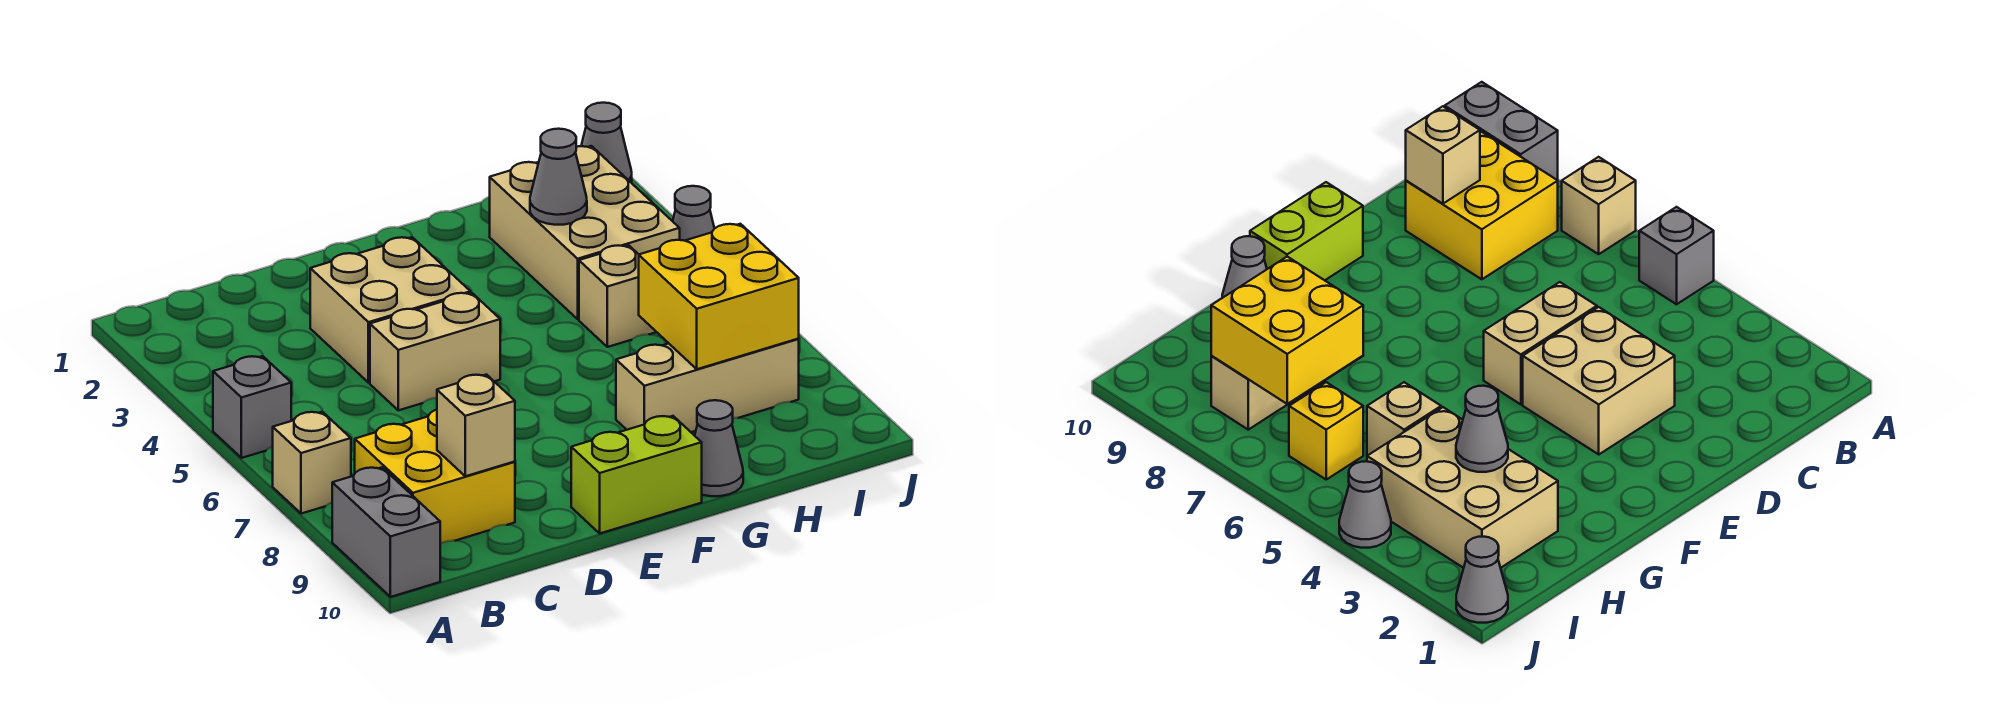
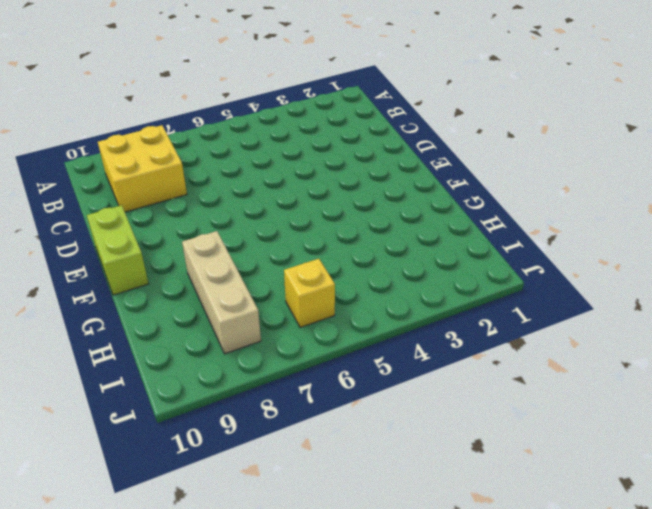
none -> grey 1x1 brick [213,356,291,458]
none -> tan 1x1 brick [273,412,351,514]
none -> grey 1x2 brick [332,467,440,597]

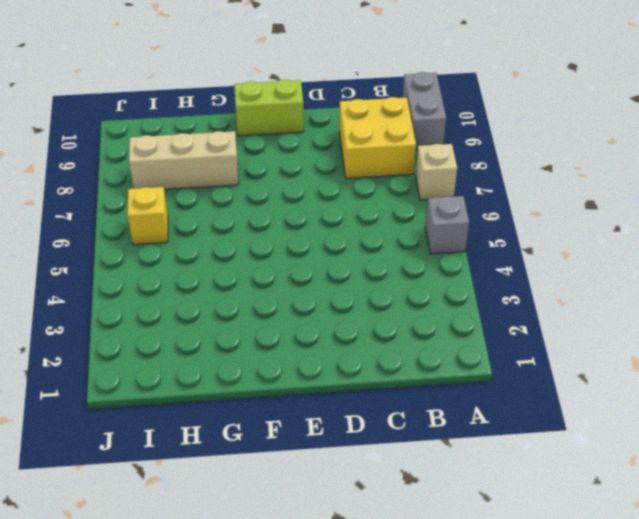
none -> tan 2x2 brick [310,237,470,383]
none -> tan 1x2 brick [370,293,500,410]
none -> grey 1x1 cone [694,400,743,496]

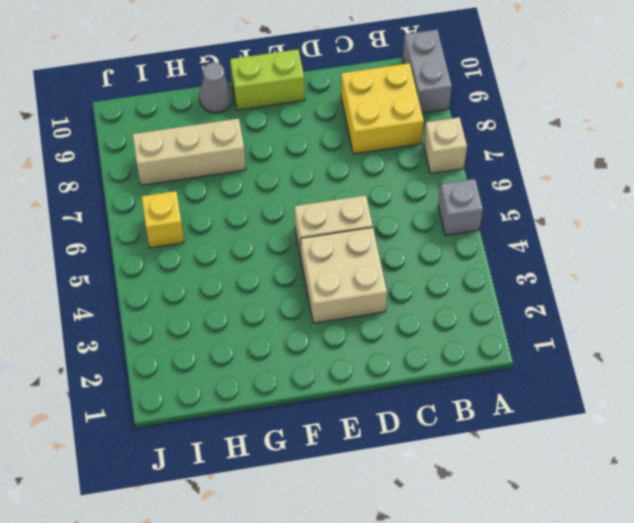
none -> tan 2x3 brick [490,146,680,319]
none -> tan 1x1 brick [579,245,656,347]
none -> grey 1x1 cone [581,103,632,183]

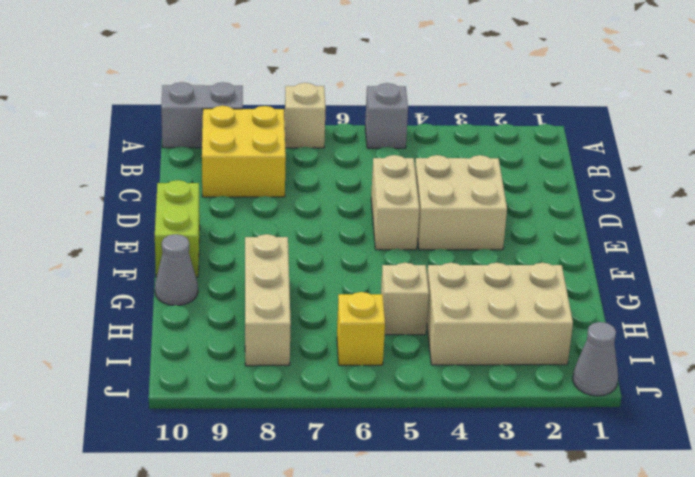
none -> grey 1x1 cone [673,186,715,241]
none -> tan 1x1 brick [437,375,515,476]
none -> grey 1x1 cone [530,129,587,225]

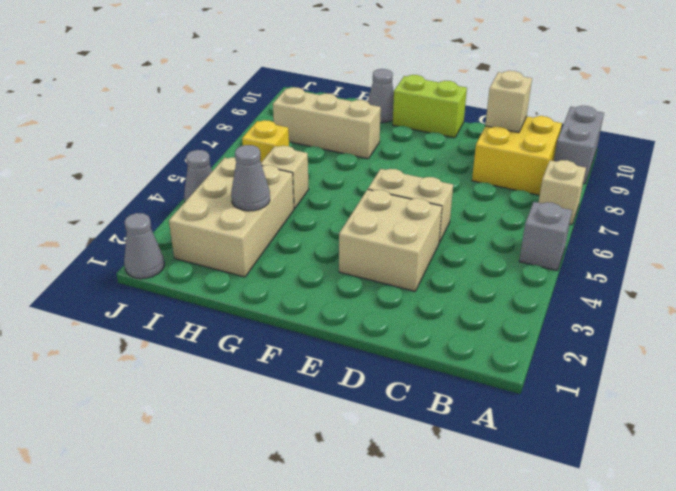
none -> yellow 2x2 brick [639,224,799,369]

